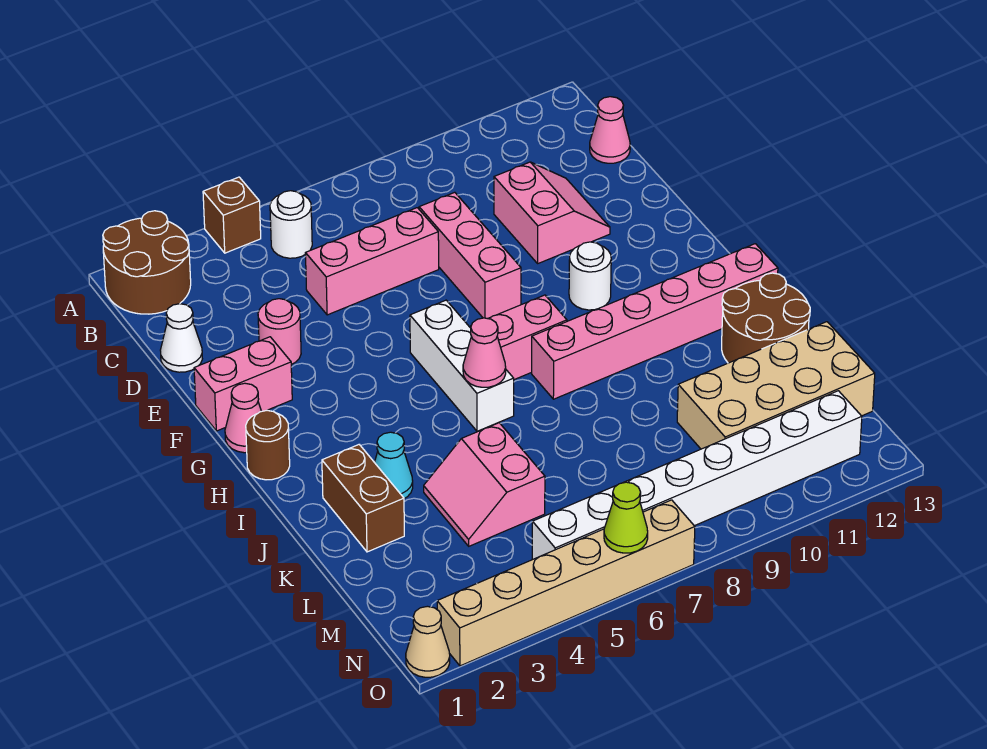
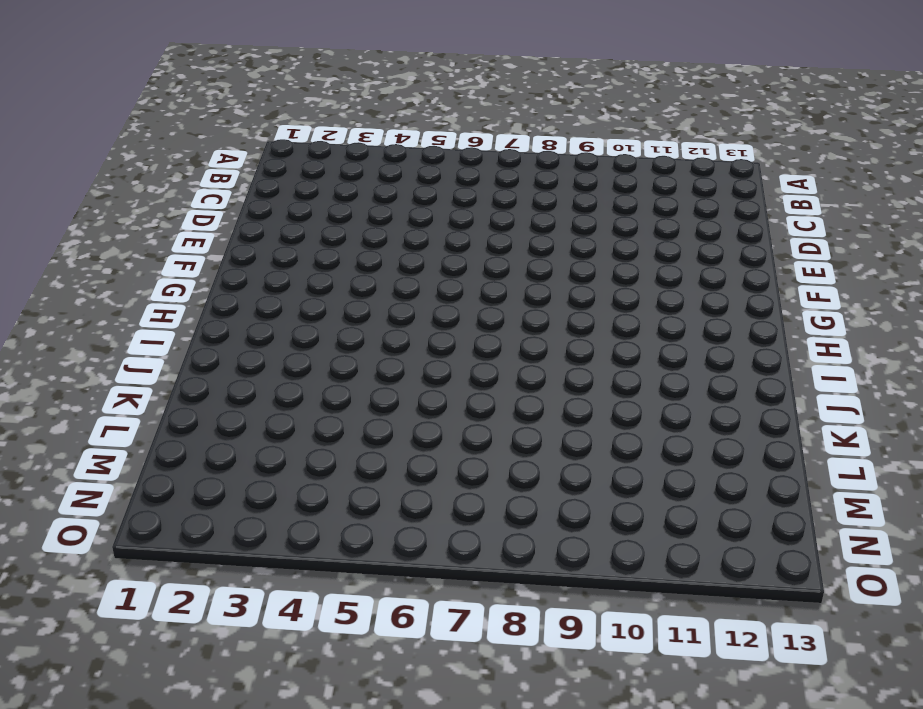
none -> brown 2x2 round brick [103,211,191,314]
none -> brown 1x1 brick [203,177,261,253]
none -> white 1x1 round brick [270,191,312,258]

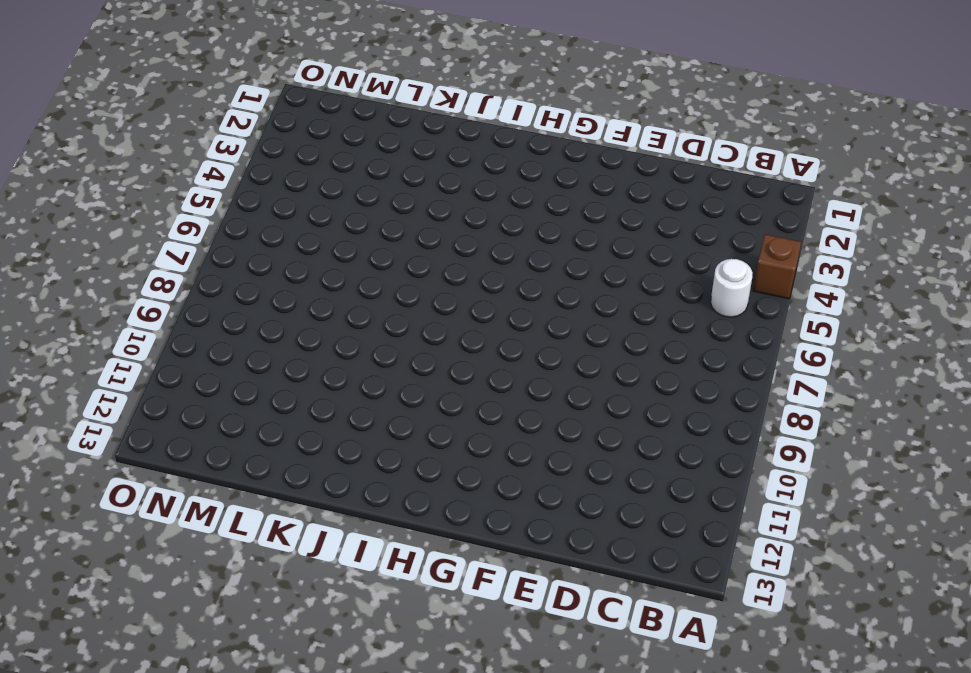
none -> brown 2x2 round brick [103,211,191,314]
none -> pink 1x1 cone [590,97,630,163]
none -> white 1x1 cone [160,304,202,372]

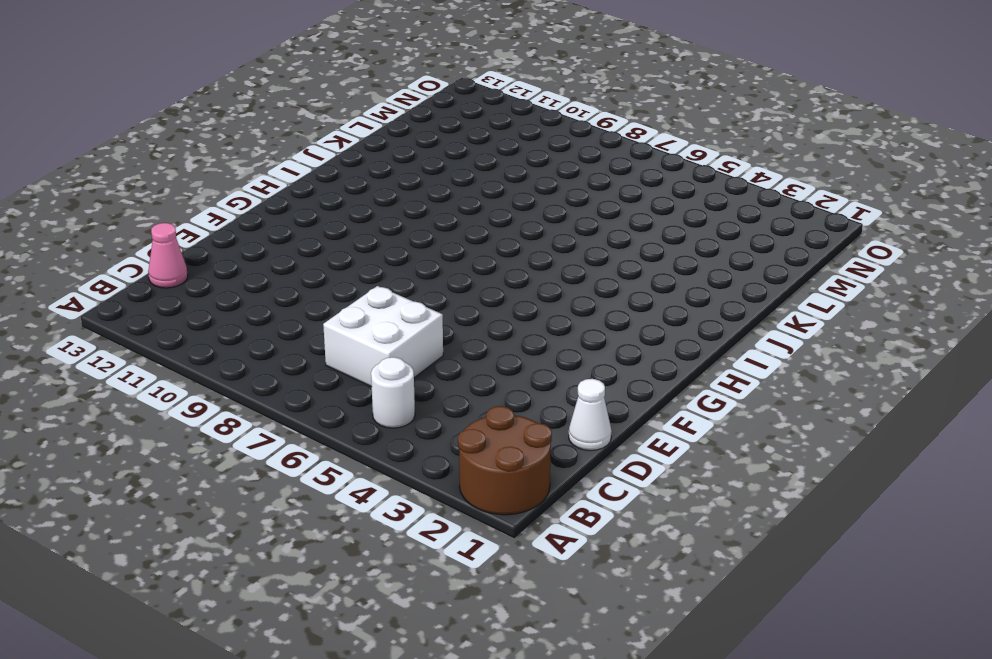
white 2x2 brick [323,286,443,387] -> pink 1x3 brick [305,208,439,315]
none -> brown 1x1 brick [203,177,261,253]
none -> pink 1x3 brick [419,192,521,319]
none -> pink 2x2 slope [494,162,610,263]

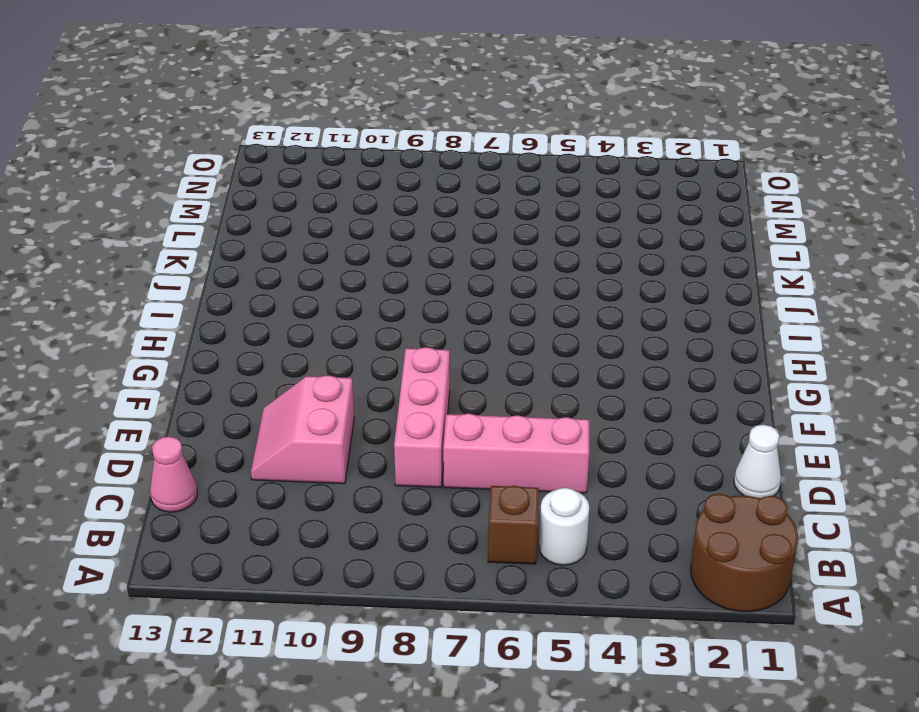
brown 1x1 brick [488,486,539,564] -> brown 1x1 brick moved to [203,177,261,253]
none -> pink 1x1 round brick [258,299,301,365]
none -> pink 1x2 brick [194,337,292,431]
none -> pink 1x1 cone [225,383,261,453]

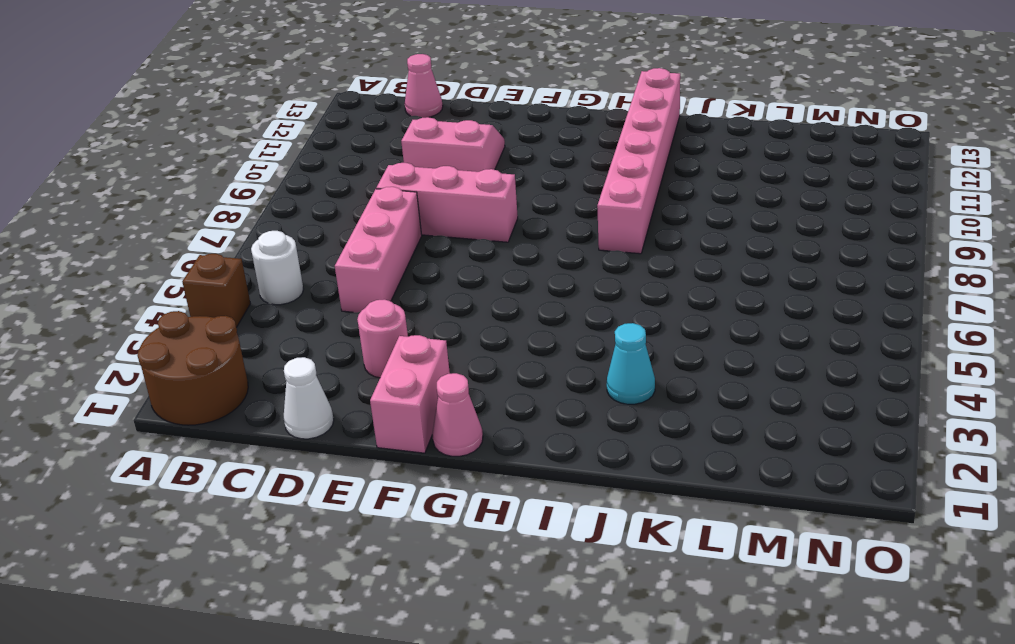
none -> white 1x3 brick [410,300,514,431]
none -> white 1x1 round brick [569,242,611,310]
none -> brown 1x1 round brick [246,410,290,480]

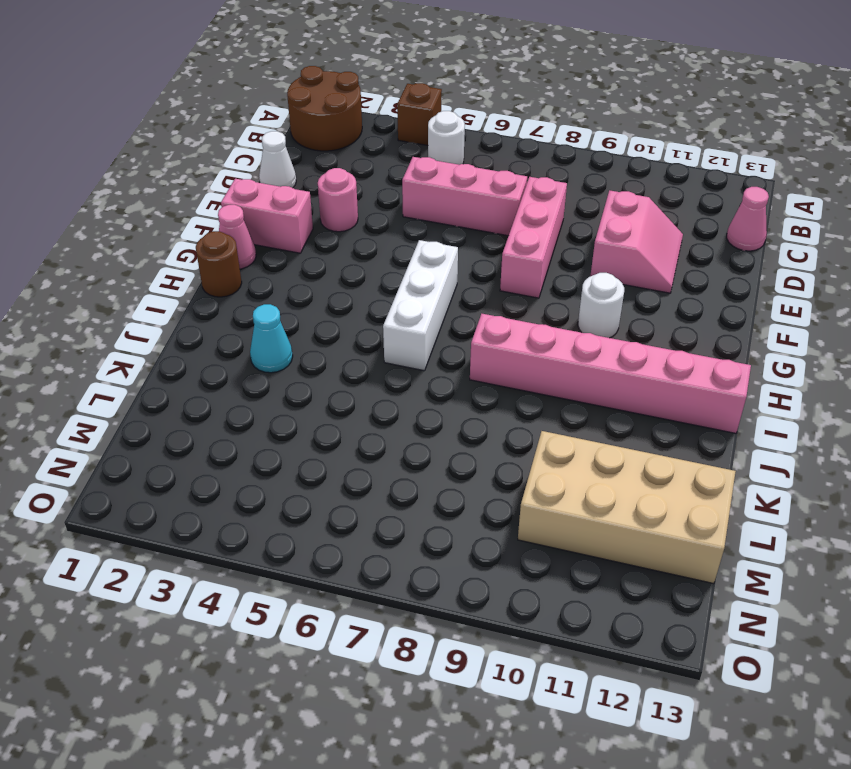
none -> pink 1x2 brick [488,295,567,380]
none -> brown 1x2 brick [322,445,404,552]
none -> brown 2x2 round brick [722,273,810,363]

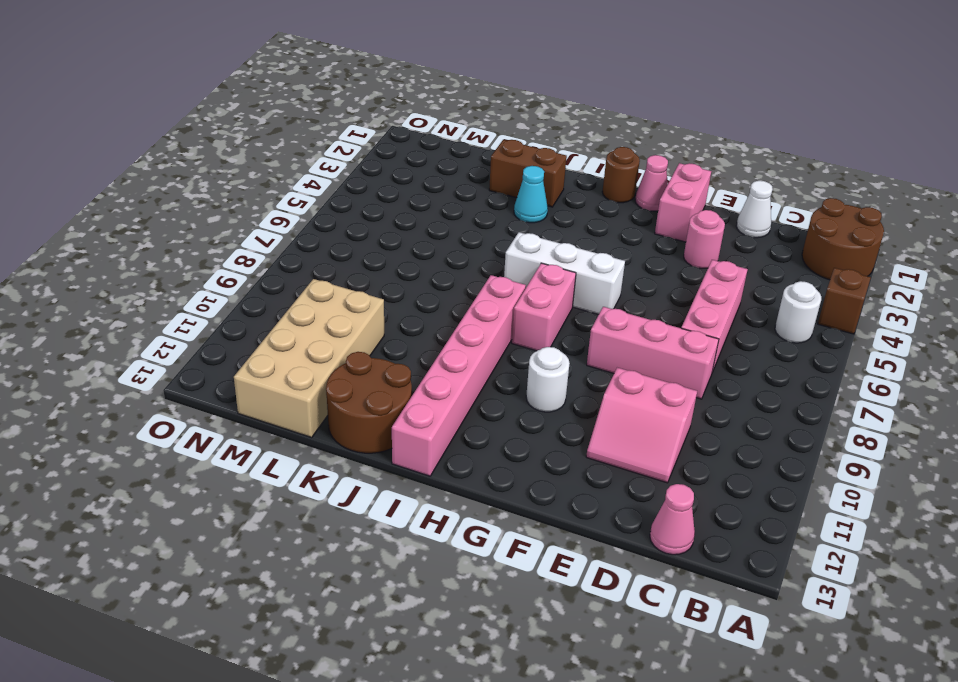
none -> pink 2x2 slope [424,423,545,546]
none -> white 1x8 brick [532,391,862,560]
none -> tan 1x1 cone [406,606,450,677]

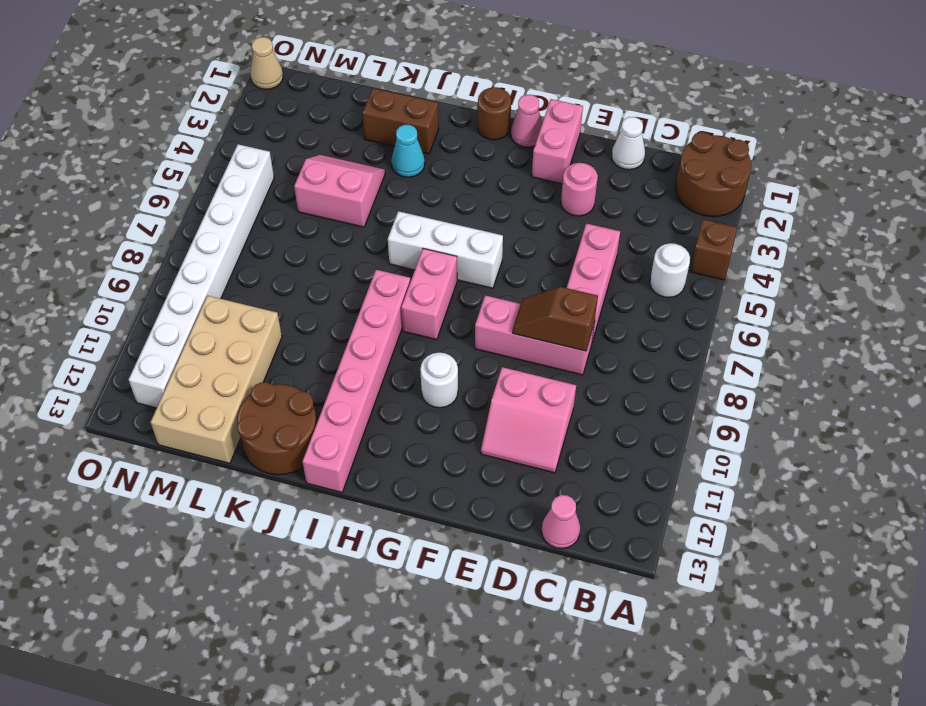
brown 1x2 slope [513,287,598,351] -> none
none -> tan 1x6 brick [437,500,695,666]
none -> pink 1x1 cone [463,318,506,387]
none -> lime 1x1 cone [604,482,648,553]

